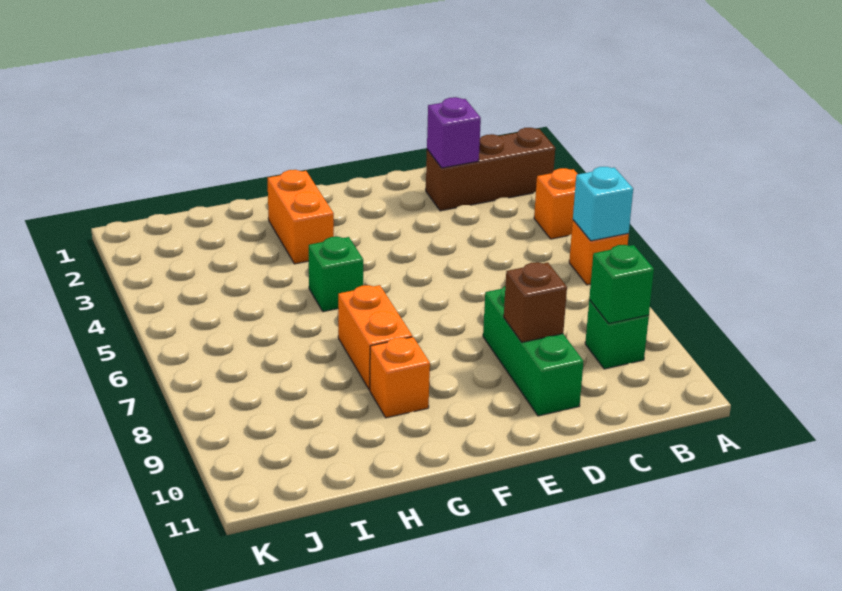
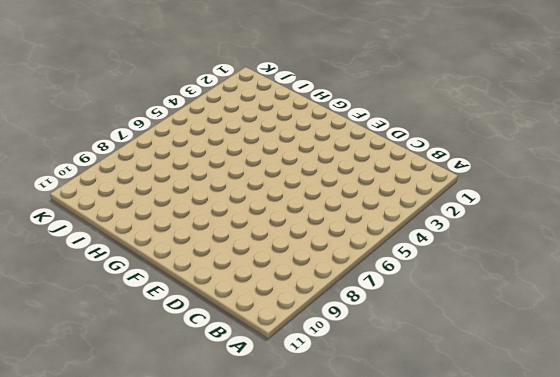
none -> brown 1x3 brick [426,128,555,211]
none -> orange 1x1 brick [534,168,577,239]
none -> orange 1x1 brick [569,220,629,285]

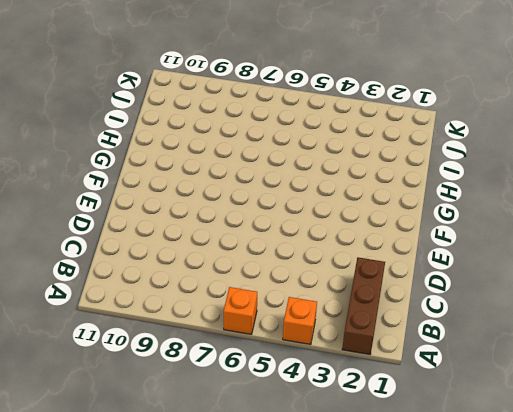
none -> green 1x1 brick [585,300,649,369]
none -> green 1x3 brick [483,286,584,416]
none -> orange 1x2 brick [268,170,334,264]

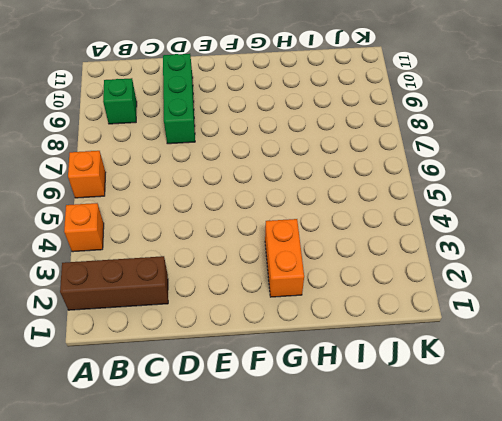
none -> green 1x1 brick [309,237,363,312]
none -> orange 1x2 brick [338,285,412,390]
none -> orange 1x1 brick [370,337,430,418]

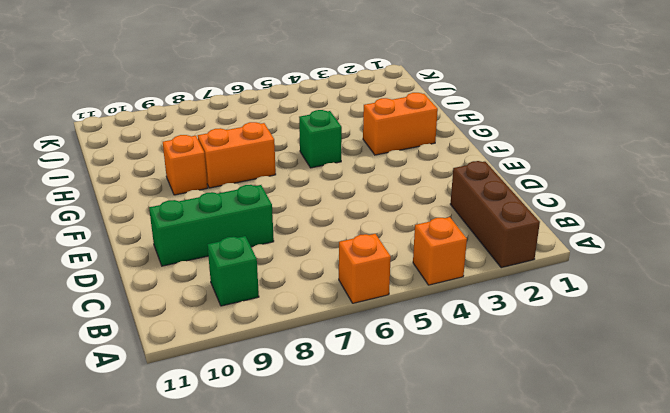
none -> cyan 1x1 brick [573,167,633,241]
none -> green 1x1 brick [589,245,654,324]
none -> purple 1x1 brick [427,97,481,168]

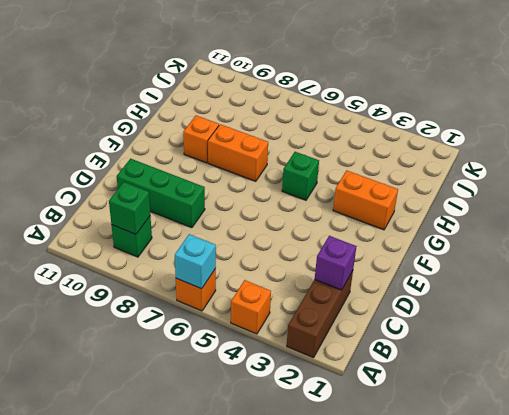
none -> brown 1x1 brick [504,262,567,342]

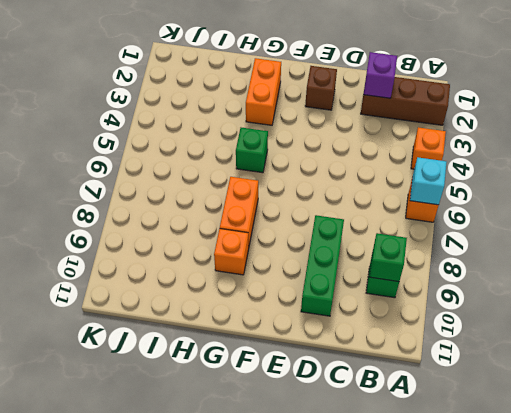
brown 1x1 brick [305,66,337,110] -> brown 1x1 brick moved to [504,262,567,342]

